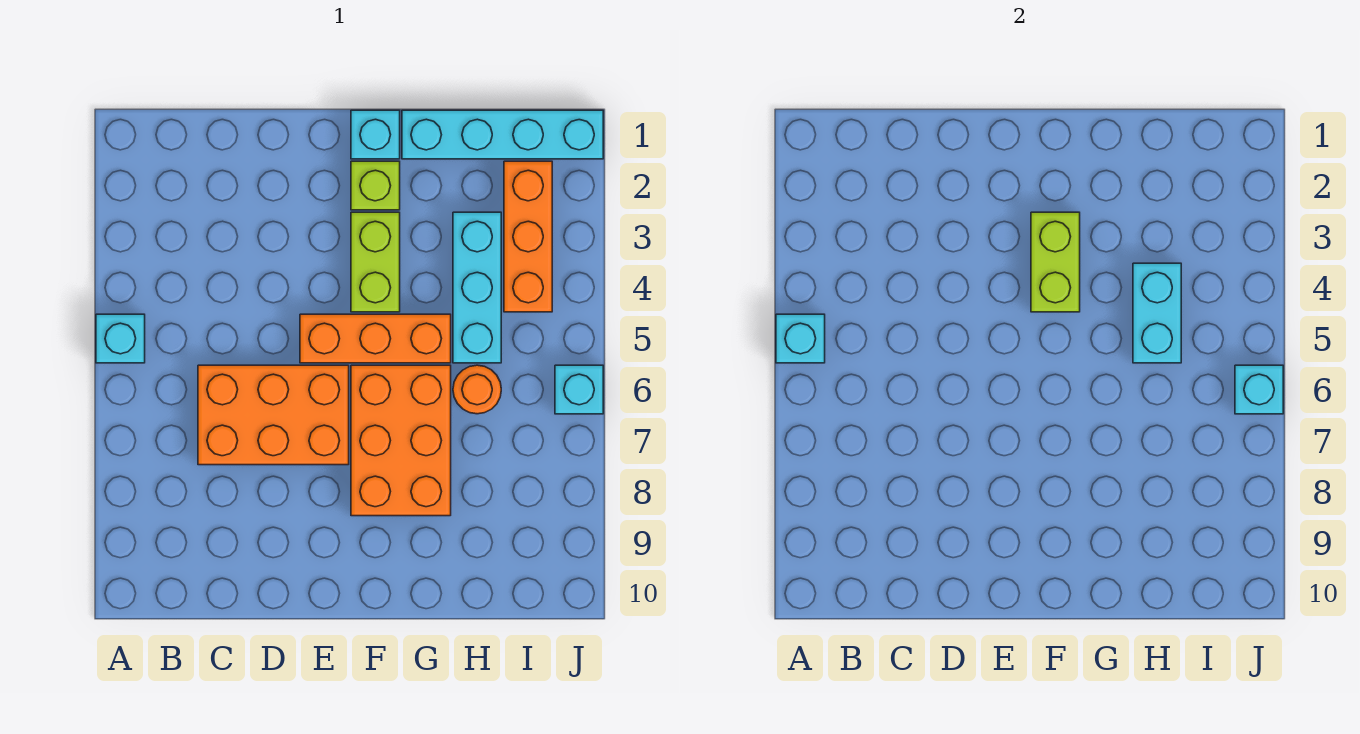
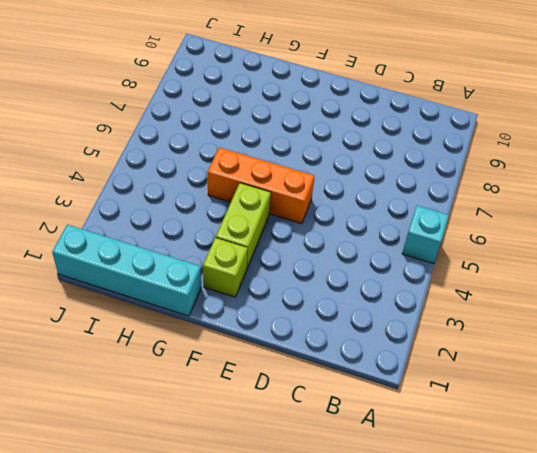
none -> orange 2x3 brick [198,365,349,465]
none -> cyan 1x1 brick [351,110,400,159]
none -> orange 2x3 brick [351,365,451,516]

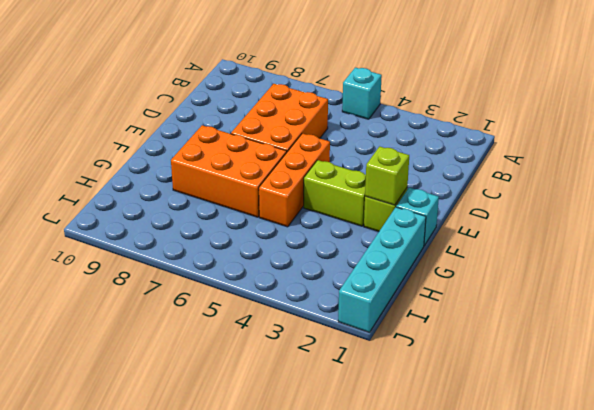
lime 1x1 brick [365,146,409,205] -> none
none -> cyan 1x3 brick [453,212,501,363]
none -> orange 1x1 round brick [453,365,501,414]
none -> orange 1x3 brick [504,161,552,312]

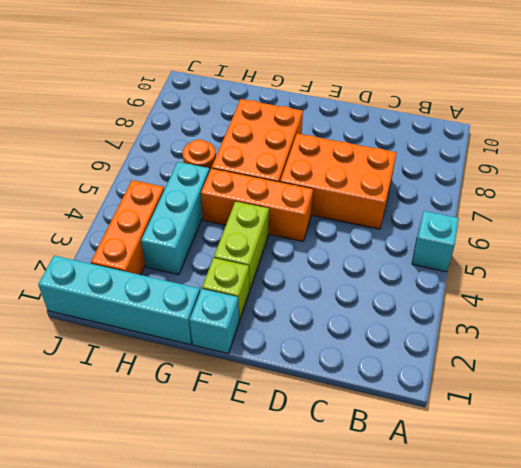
none -> cyan 1x1 brick [555,365,603,414]
none -> cyan 1x1 brick [776,314,825,363]
none -> lime 1x2 brick [1031,212,1080,312]

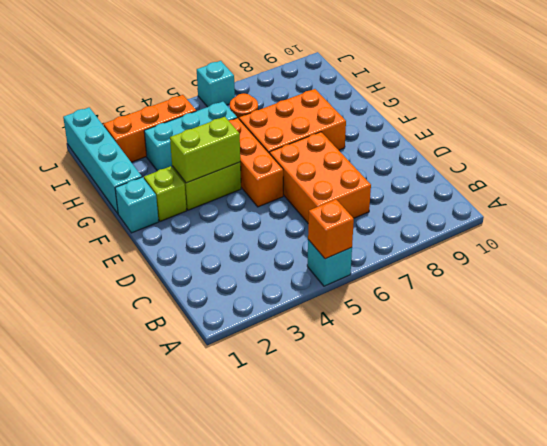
orange 1x1 brick [308,199,354,259] -> cyan 1x1 brick [776,314,825,363]
none -> cyan 1x2 brick [1133,263,1181,363]
none -> cyan 1x1 brick [1235,365,1283,414]

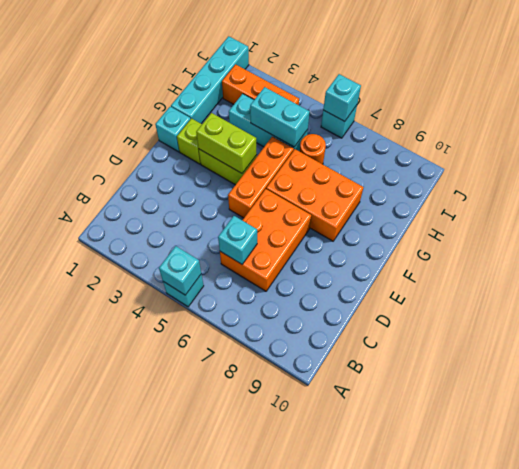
cyan 1x1 brick [218,216,257,264] -> none

